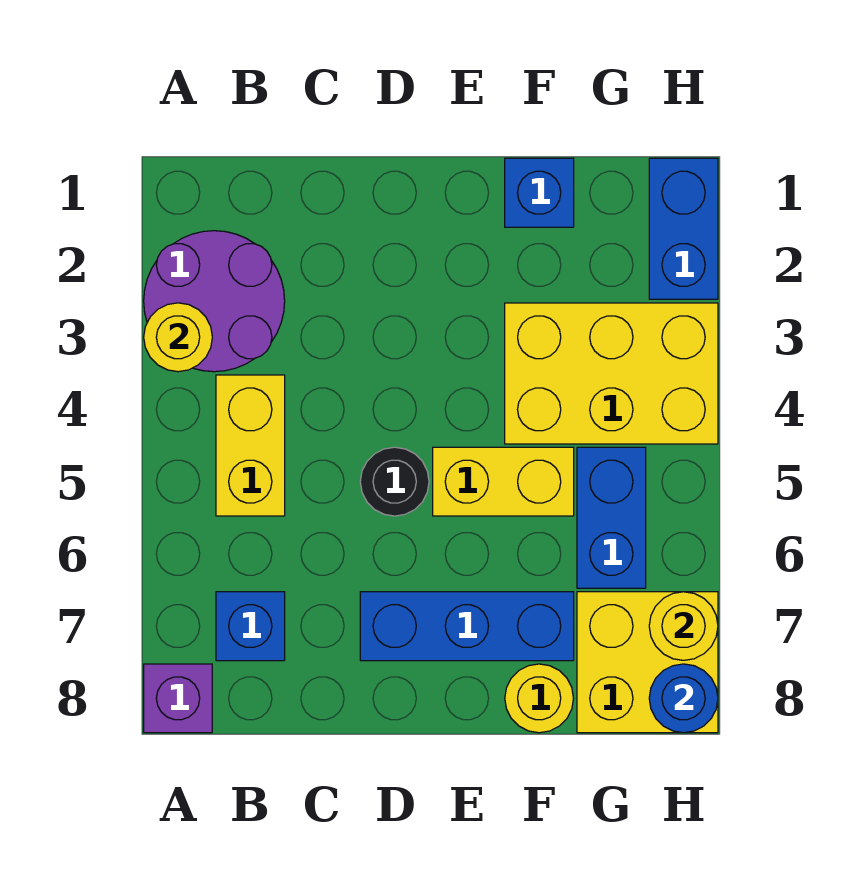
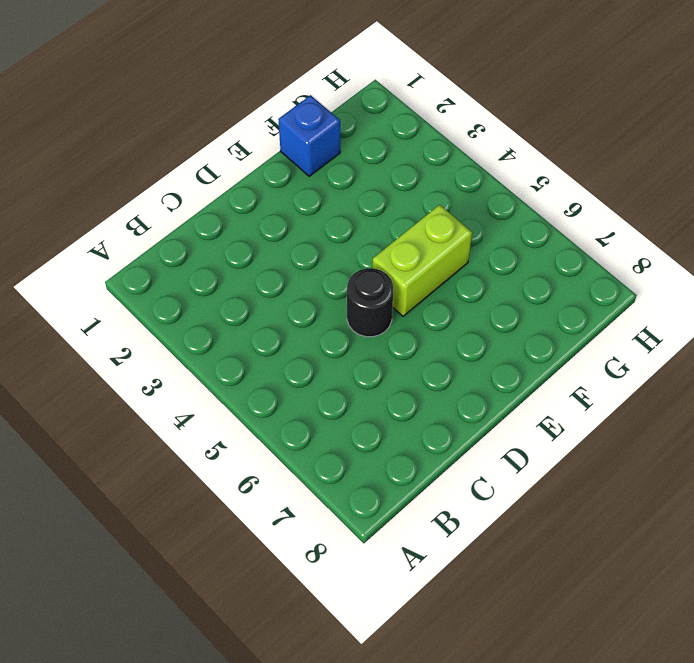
lime 1x2 brick [372,205,472,316] -> yellow 1x2 brick [433,447,574,516]
none -> purple 2x2 round brick [144,231,285,372]
none -> purple 1x1 brick [144,664,212,733]
none -> yellow 1x2 brick [216,375,285,516]

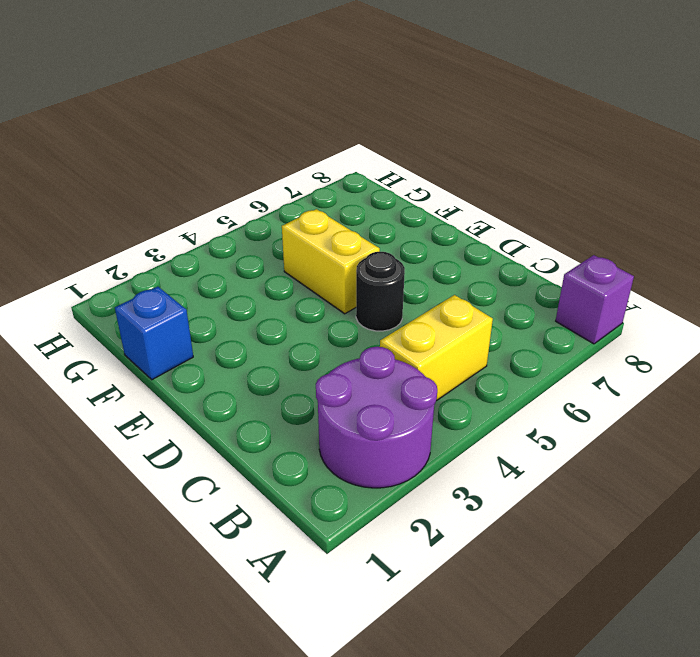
none -> blue 1x1 brick [216,592,285,661]
none -> blue 1x3 brick [360,592,574,661]
none -> yellow 2x3 brick [505,303,718,444]

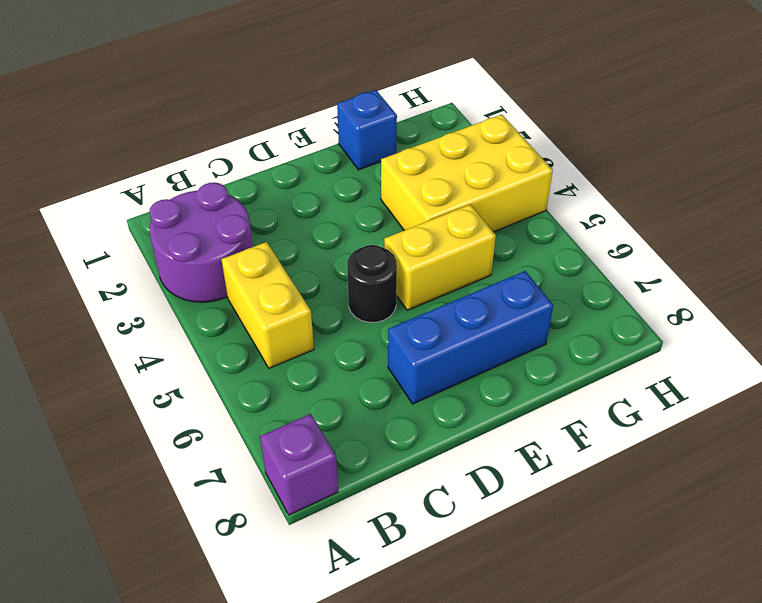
none -> blue 1x1 brick [216,592,285,661]
none -> yellow 1x1 round brick [505,664,573,733]
none -> blue 1x2 brick [577,447,646,588]

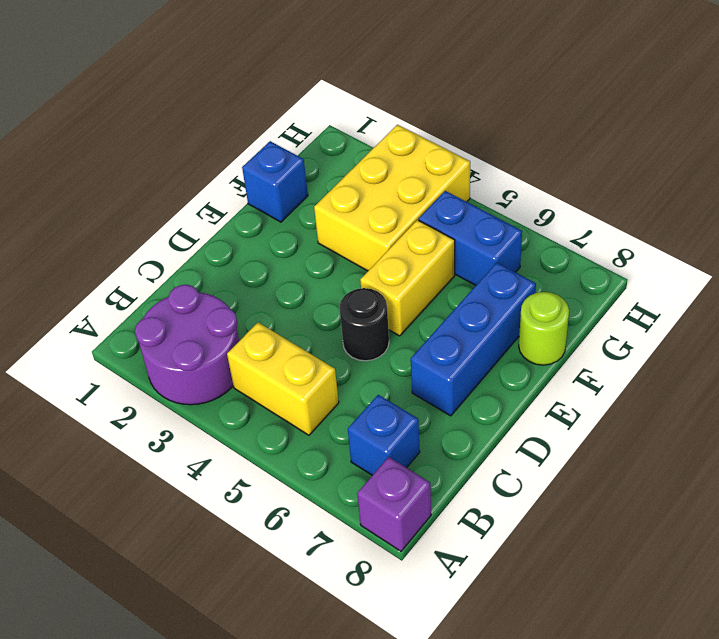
lime 1x1 round brick [519,292,569,365] -> yellow 1x1 round brick [505,664,573,733]
none -> yellow 2x2 brick [577,592,718,733]
none -> blue 1x2 brick [649,158,718,299]
none -> yellow 1x1 round brick [144,303,212,372]

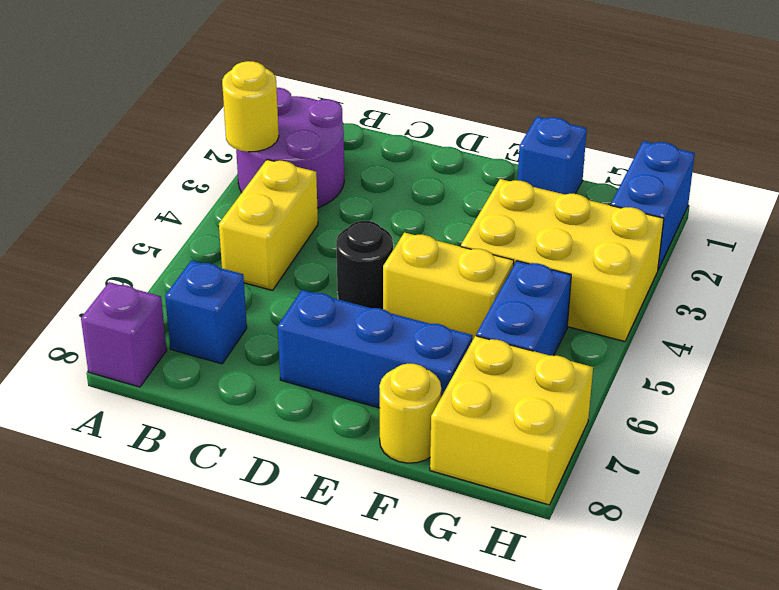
none -> yellow 1x1 round brick [649,592,718,660]
none -> blue 1x1 round brick [649,664,718,733]

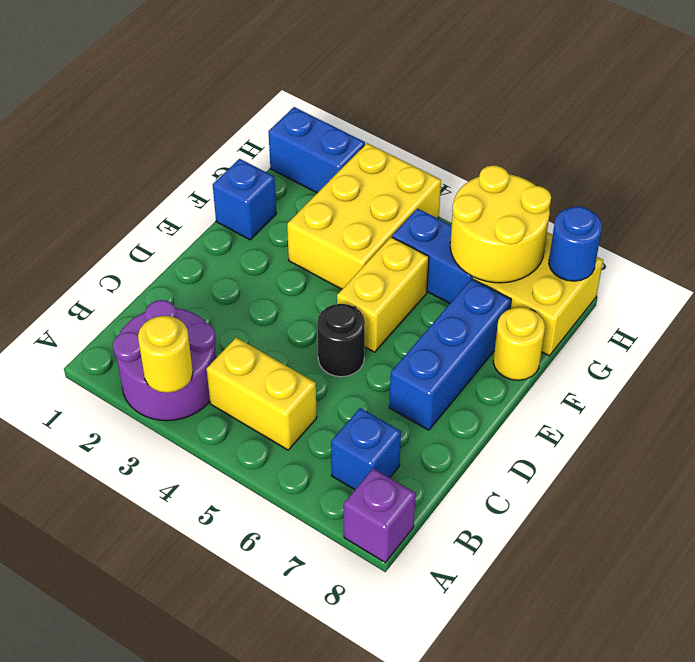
yellow 2x2 round brick [450,165,551,283] -> yellow 1x1 round brick [649,592,718,660]

